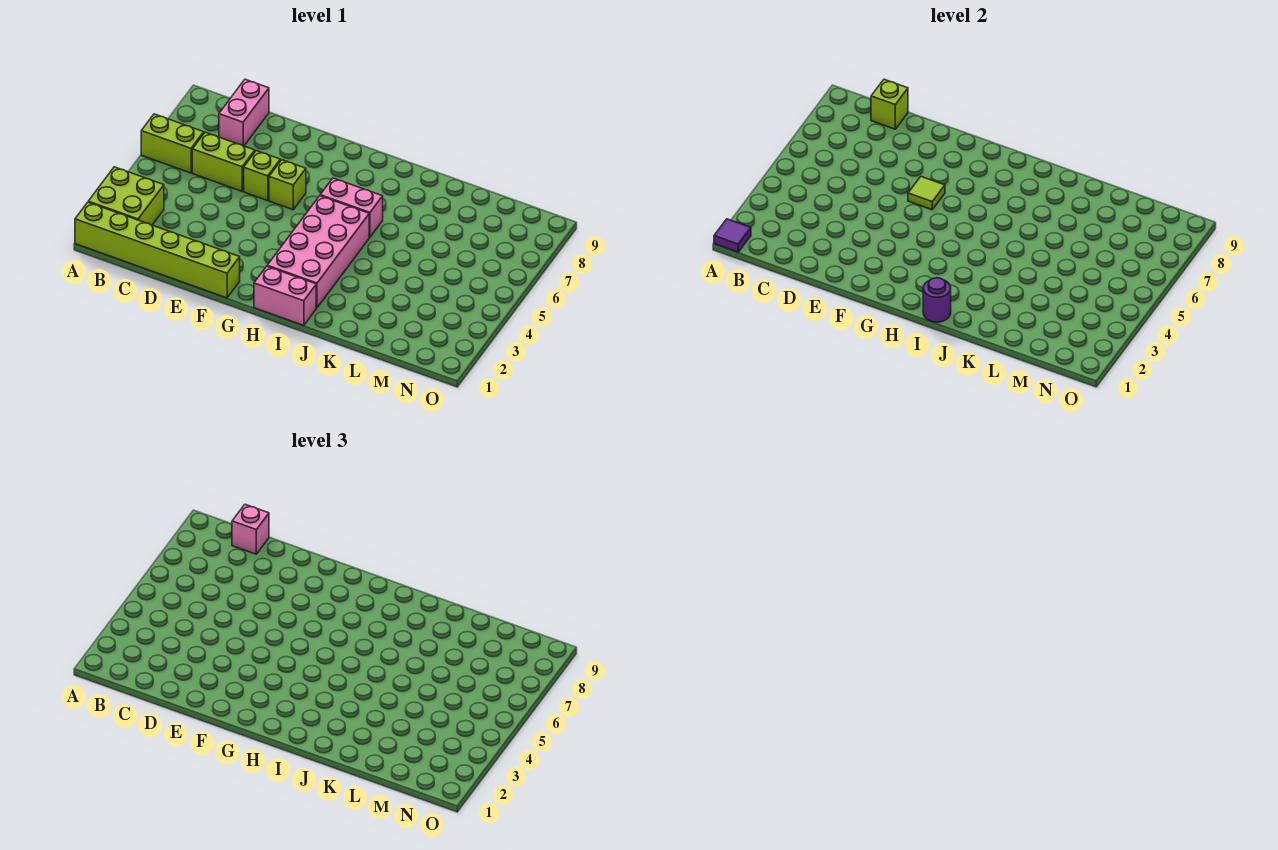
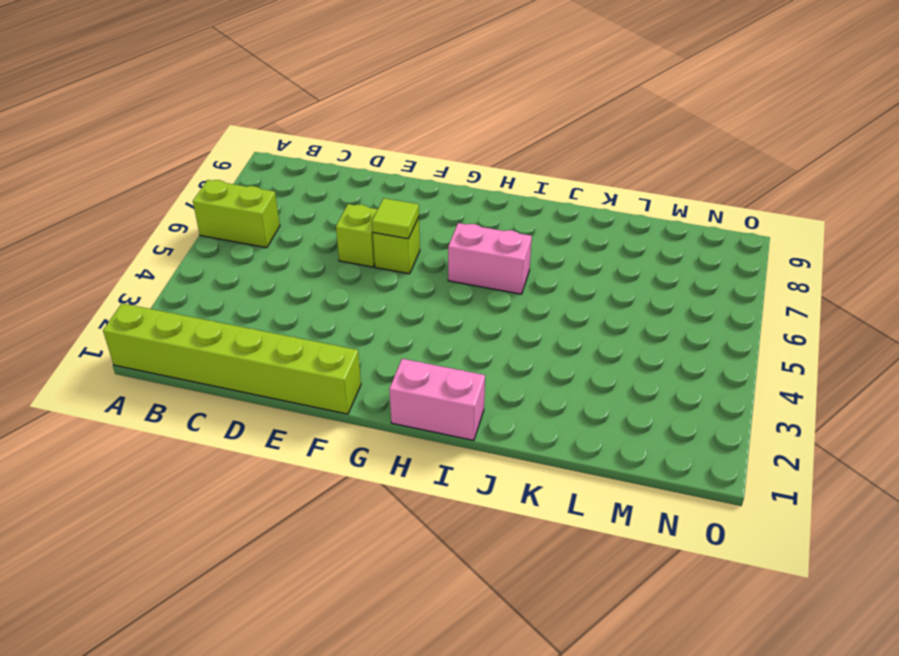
none -> lime 2x2 brick [88,167,164,225]
none -> lime 1x2 brick [192,132,255,191]
none -> pink 1x2 brick [219,79,269,146]

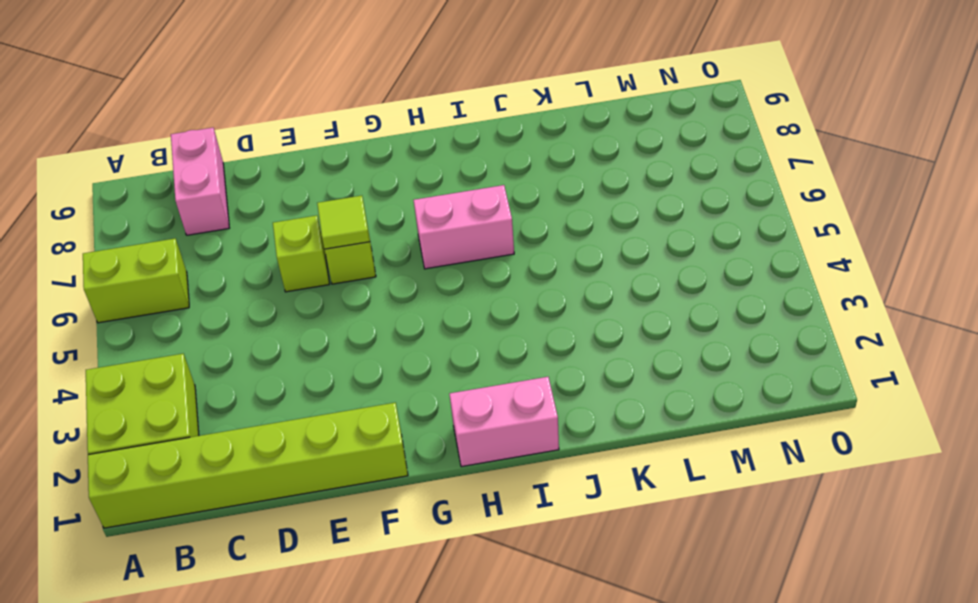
none -> lime 1x2 brick [192,132,255,191]
none -> pink 2x4 brick [267,196,369,308]
none -> purple 1x1 tile [714,219,751,252]

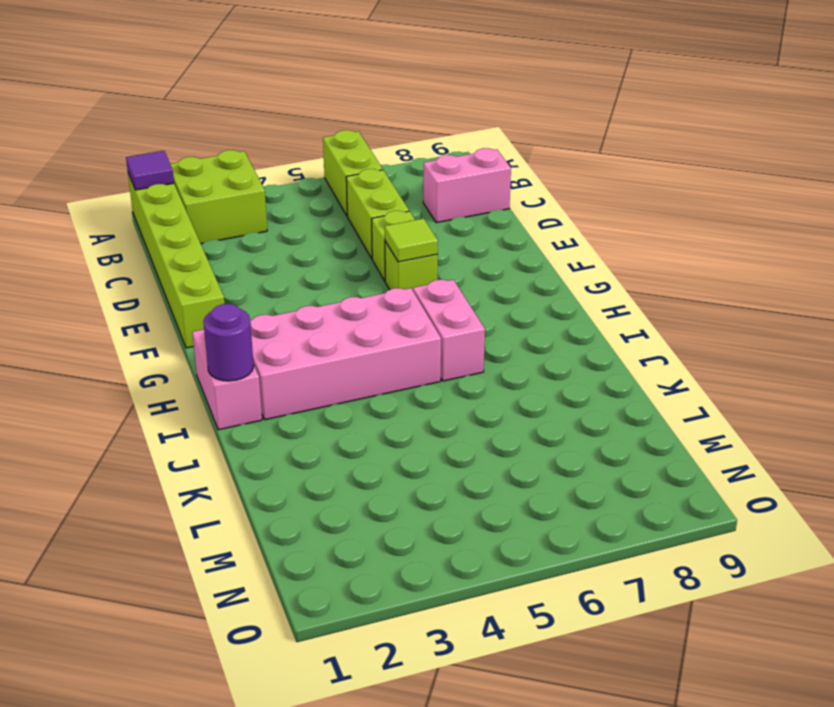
none -> lime 1x1 brick [871,79,908,129]
none -> pink 1x1 brick [232,504,269,554]

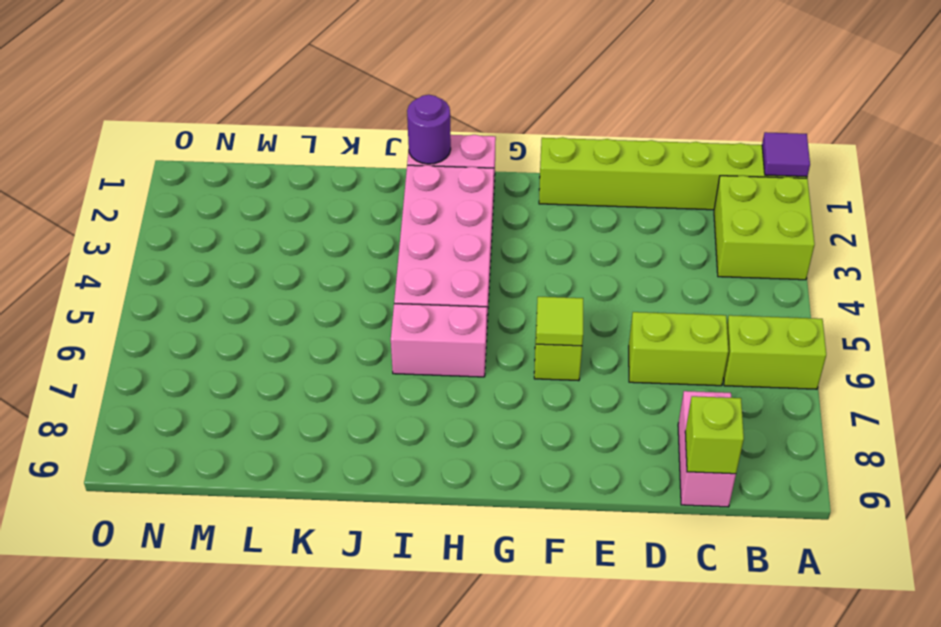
none -> lime 1x1 brick [244,151,280,201]
none -> pink 1x1 brick [232,504,269,554]

